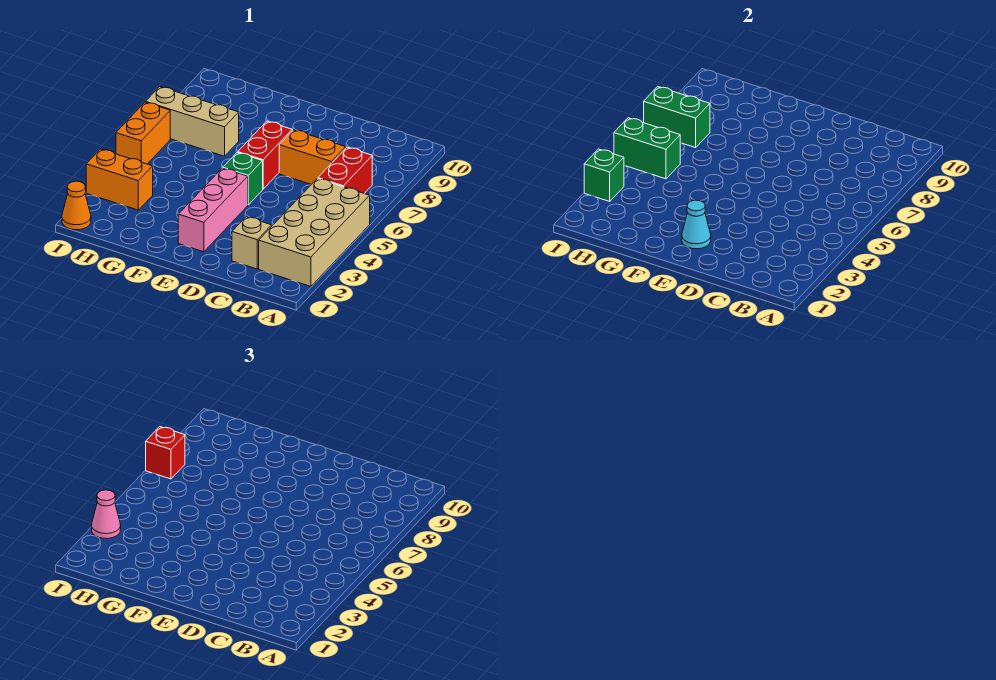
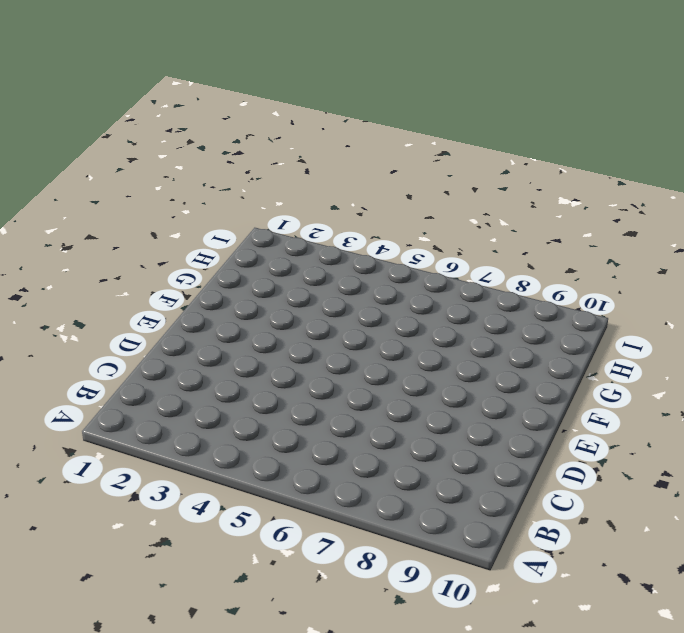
none -> tan 2x4 brick [259,179,370,286]
none -> red 1x2 brick [318,147,372,193]
none -> tan 1x1 brick [232,217,272,269]

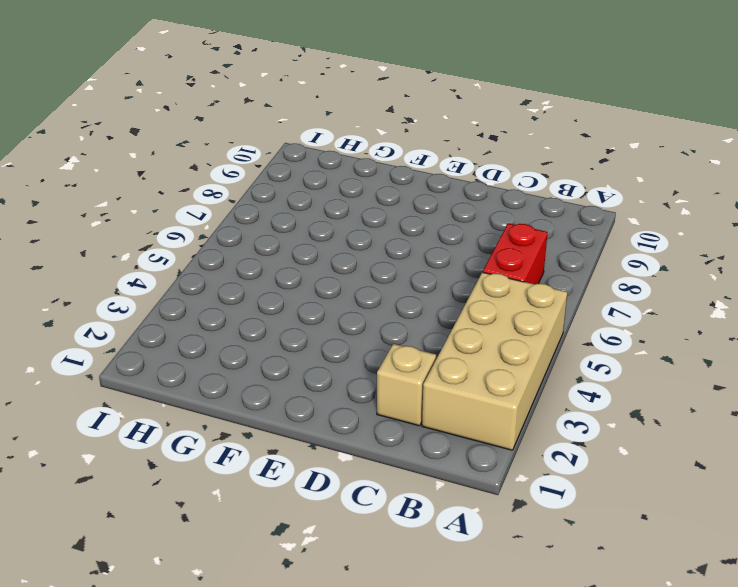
none -> orange 1x2 brick [279,130,346,185]
none -> pink 1x3 brick [178,168,248,252]
none -> green 1x1 brick [223,152,263,205]

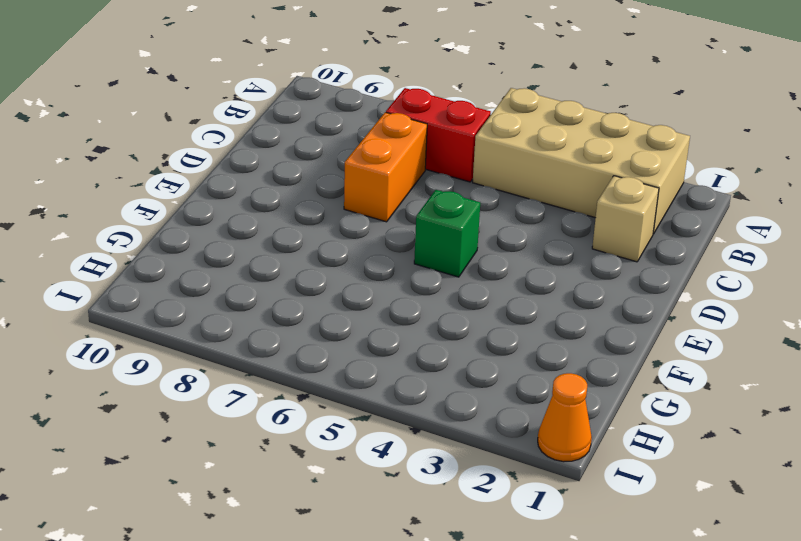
none -> pink 1x3 brick [178,168,248,252]
none -> red 1x2 brick [238,121,292,189]
none -> tan 1x3 brick [146,87,239,156]

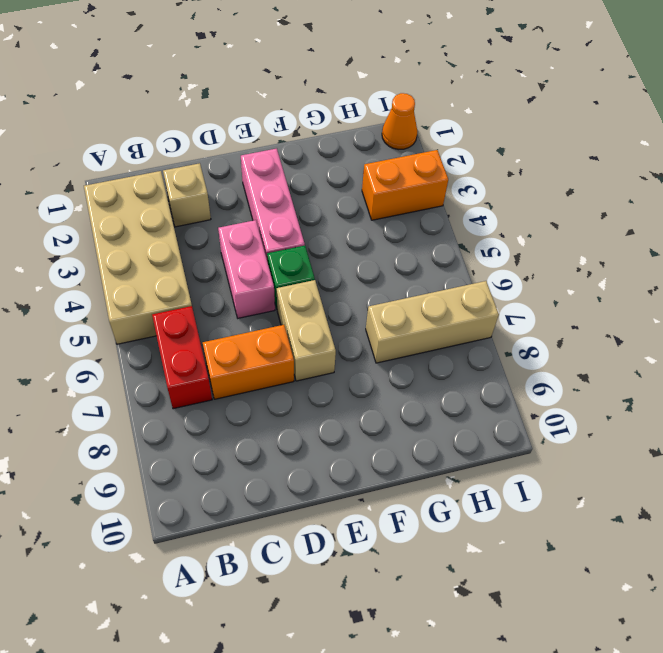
pink 1x2 brick [218,220,275,318] -> none
tan 1x2 brick [277,280,336,381] -> red 1x2 brick [238,121,292,189]
none -> orange 1x2 brick [116,102,170,164]
none -> cyan 1x1 cone [682,200,711,249]
none -> green 1x2 brick [614,118,680,179]

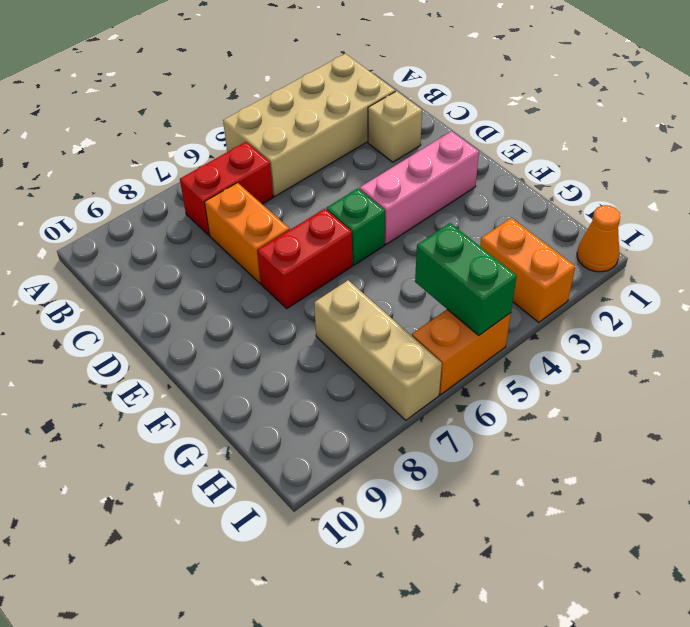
none -> cyan 1x1 cone [682,200,711,249]
none -> green 1x2 brick [644,87,710,148]
none -> green 1x1 brick [584,149,624,201]

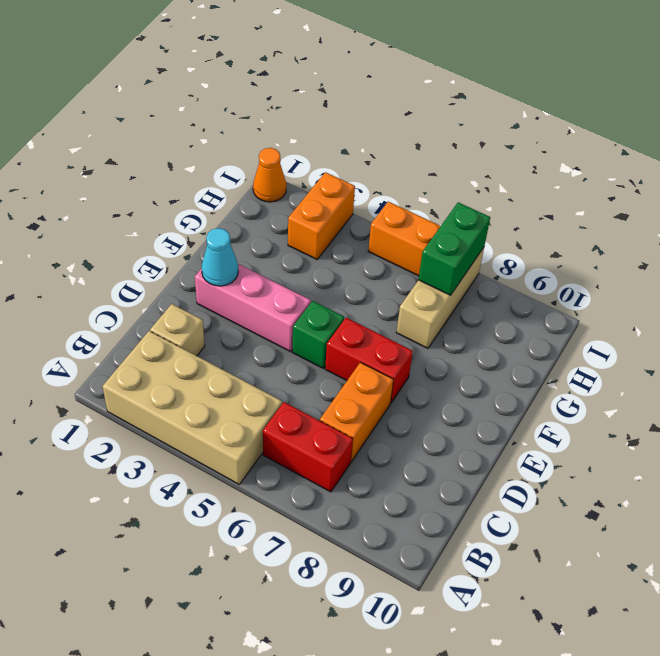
none -> green 1x2 brick [614,118,680,179]
none -> green 1x1 brick [584,149,624,201]
none -> pink 1x1 cone [92,490,121,539]

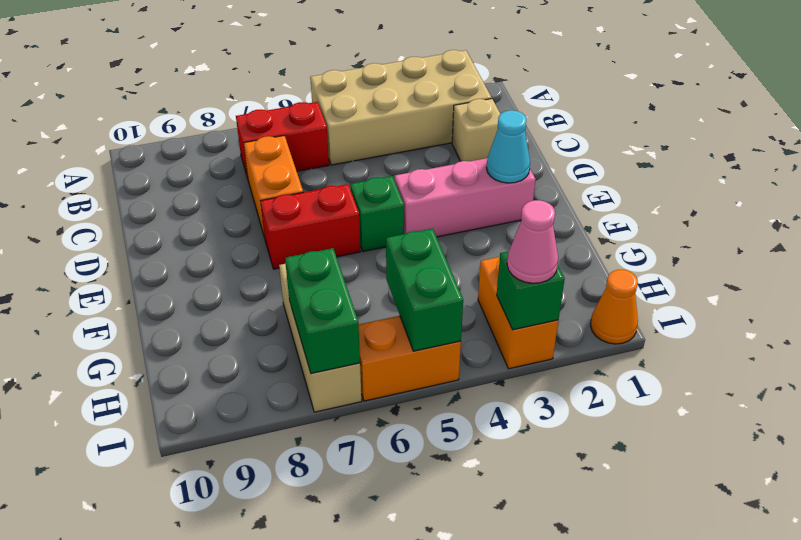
none -> red 1x1 brick [146,427,185,479]

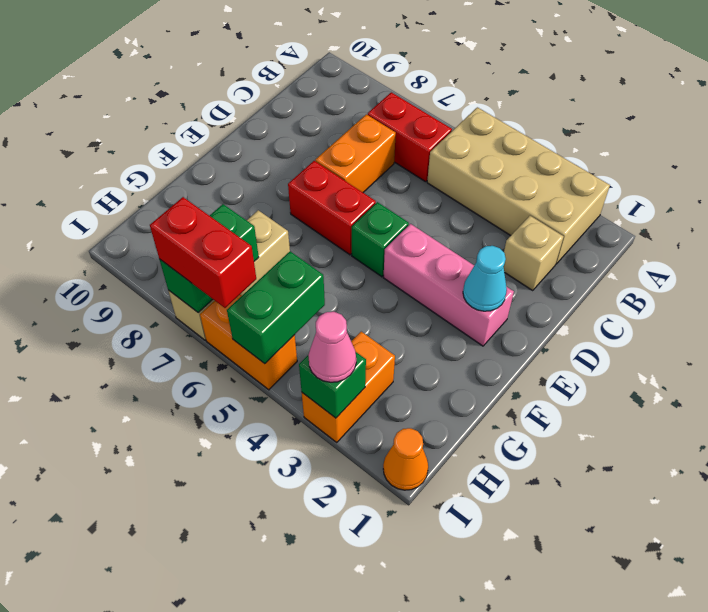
red 1x2 brick [150,197,256,308] -> red 1x1 brick [146,427,185,479]

